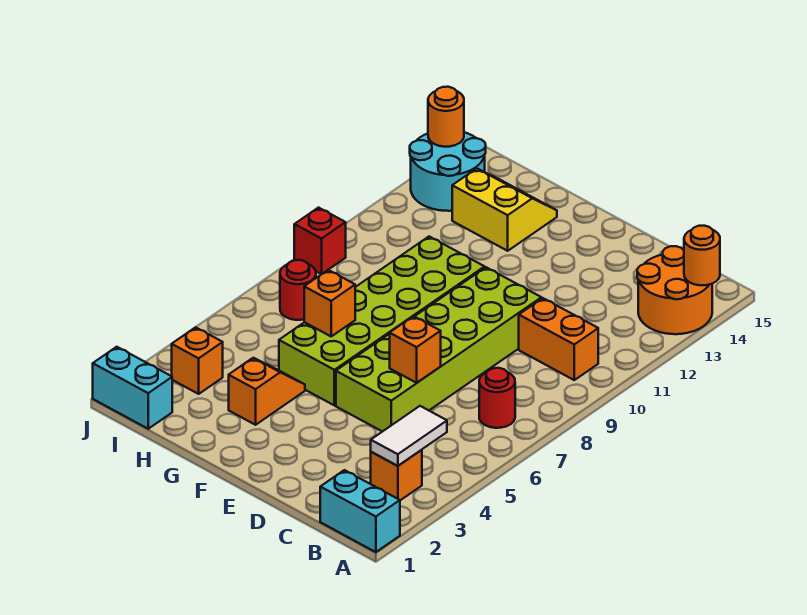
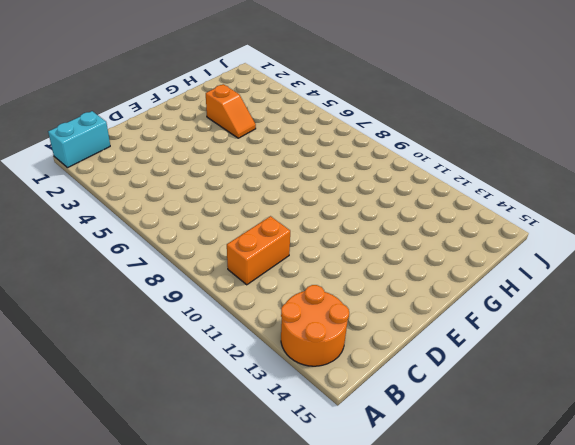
none -> orange 1x1 brick [371,450,422,500]
none -> red 1x1 round brick [479,368,515,428]
none -> lime 2x6 brick [336,267,541,432]

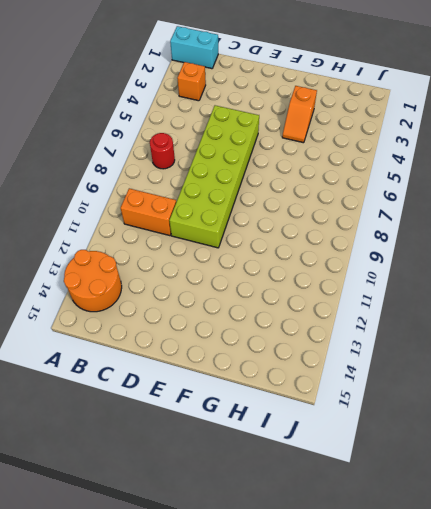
none -> lime 2x6 brick [279,237,485,405]
none -> yellow 2x2 slope [452,168,557,251]
none -> cyan 1x2 brick [93,347,172,429]

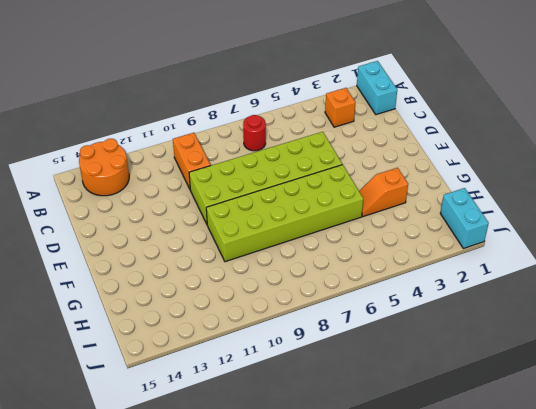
none -> yellow 2x2 slope [452,168,557,251]
none -> orange 1x1 brick [172,327,223,394]
none -> red 1x1 round brick [280,260,316,320]

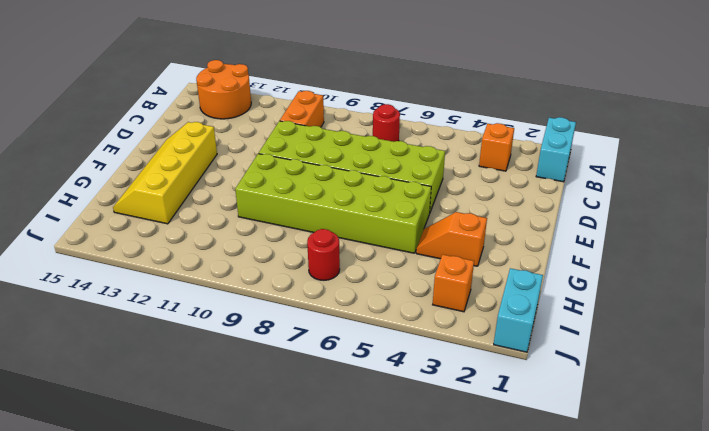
yellow 2x4 slope [113,122,217,224] -> yellow 2x2 slope [452,168,557,251]
none -> cyan 2x2 round brick [410,132,486,211]
none -> red 1x1 brick [294,208,346,274]
none -> orange 1x1 round brick [684,226,720,285]

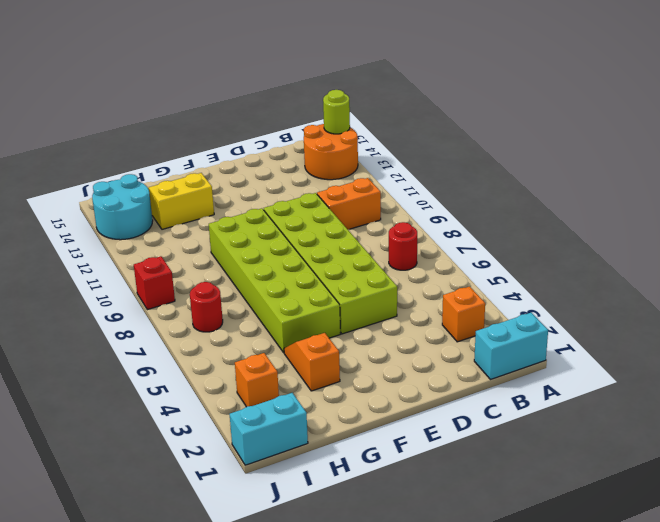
lime 1x1 round brick [323,90,350,134] -> orange 1x1 round brick [684,226,720,285]
none -> white 1x2 tile [371,406,447,466]
none -> orange 1x1 brick [390,316,441,383]
none -> orange 1x1 brick [304,270,355,336]

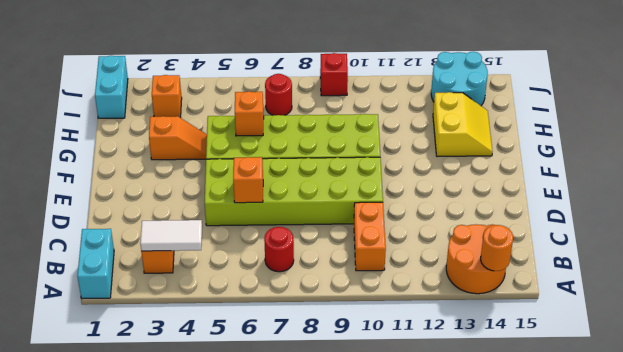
none -> orange 1x1 round brick [428,87,464,147]

